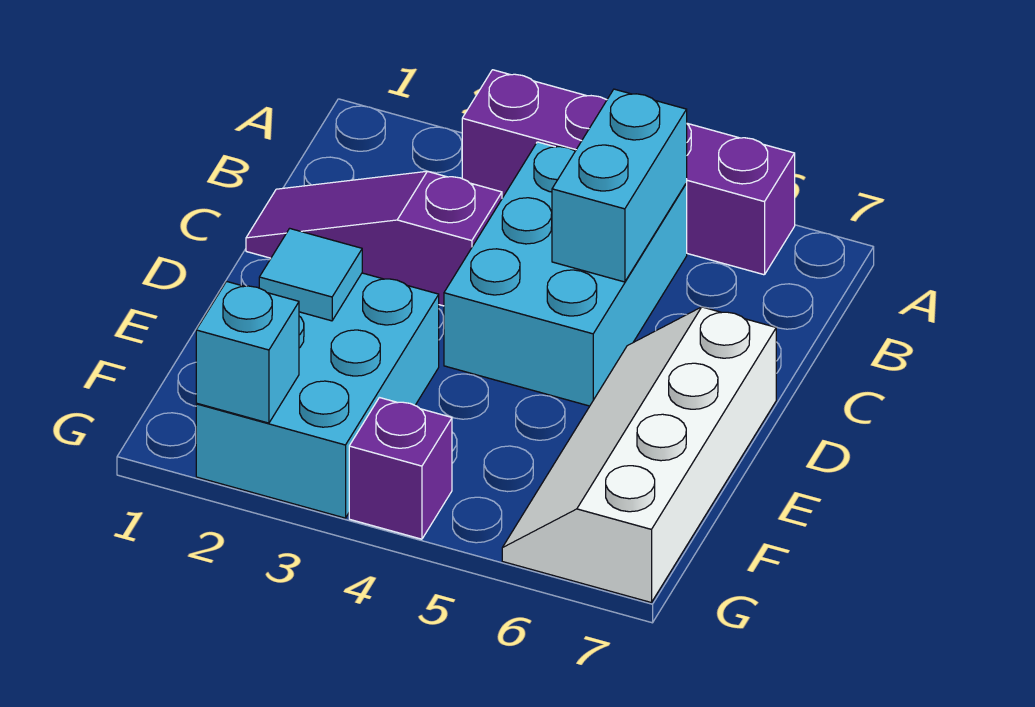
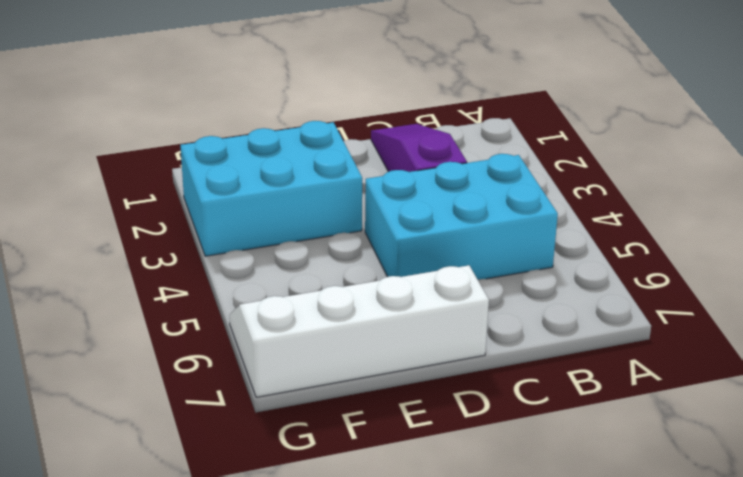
none -> purple 1x4 brick [462,70,795,275]
none -> purple 1x1 brick [349,398,452,539]

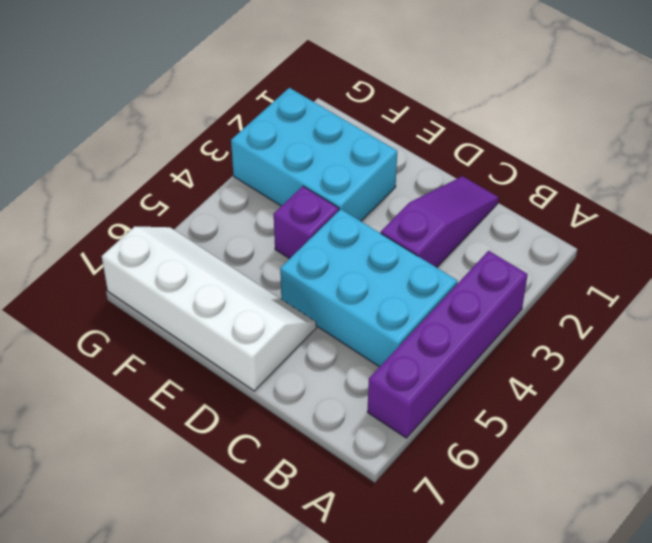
purple 1x1 brick [274,186,339,259] -> purple 1x1 brick moved to [349,398,452,539]
none -> cyan 1x2 brick [552,89,687,282]
none -> cyan 1x1 tile [259,228,362,321]

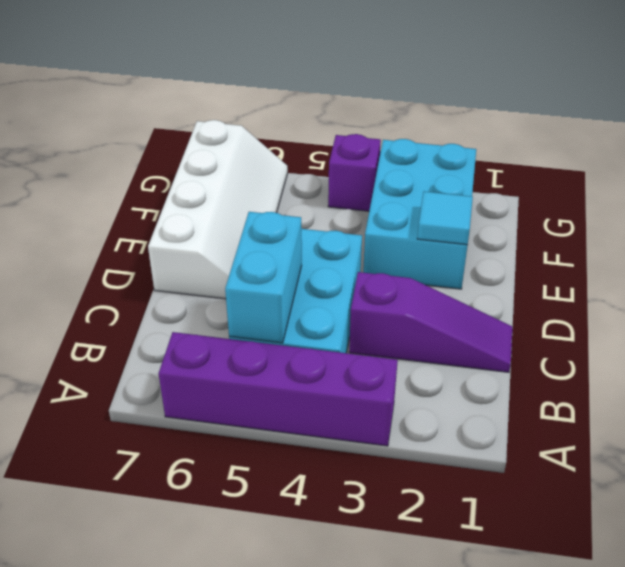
none -> cyan 1x1 brick [196,281,299,423]

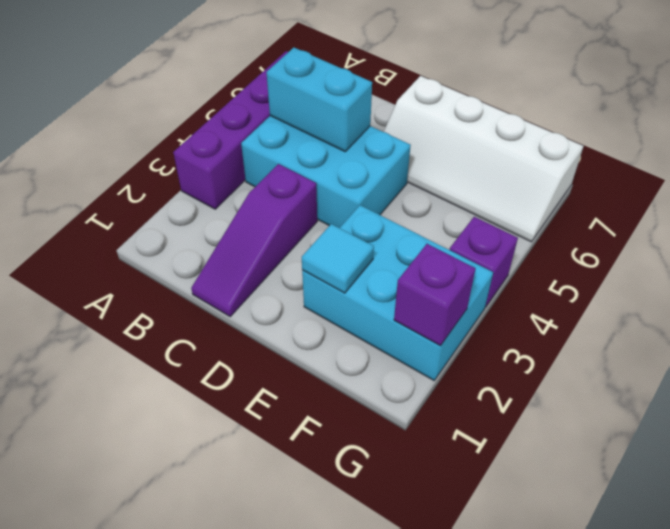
purple 1x1 brick [394,244,476,346] -> cyan 1x1 brick [196,281,299,423]

